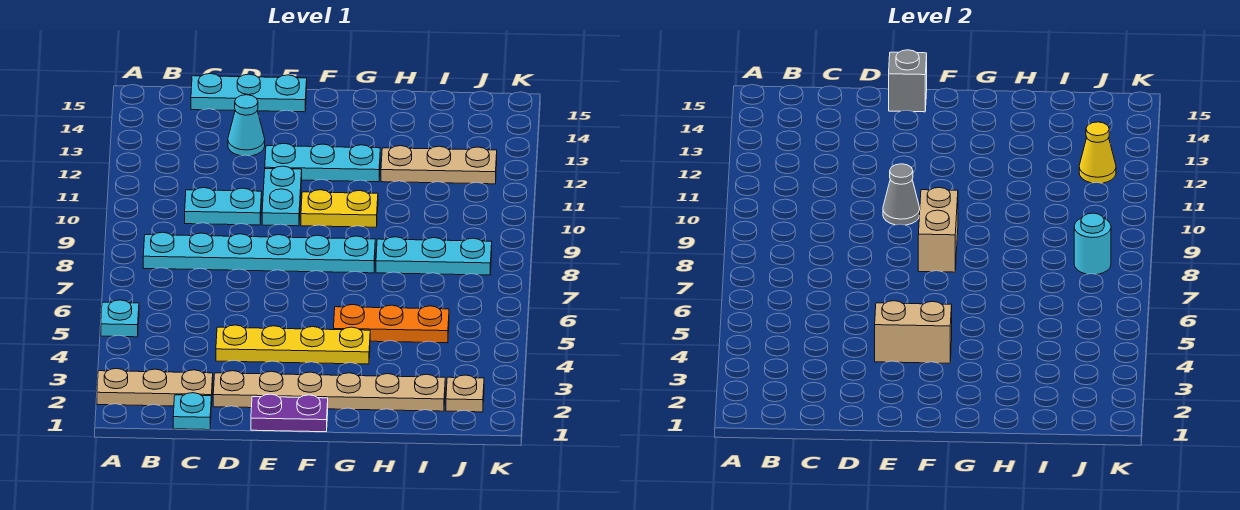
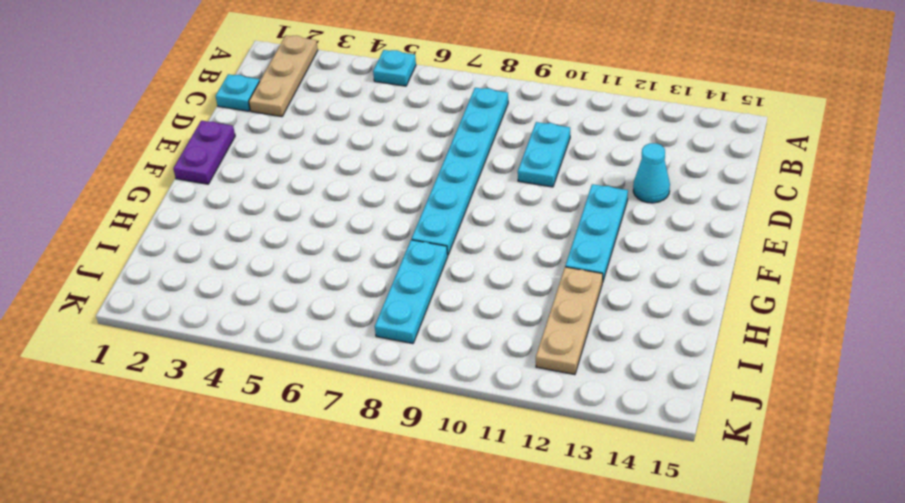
none -> cyan 1x3 plate [191,74,307,112]
none -> tan 1x6 plate [213,371,445,411]
none -> yellow 1x4 plate [216,325,370,364]

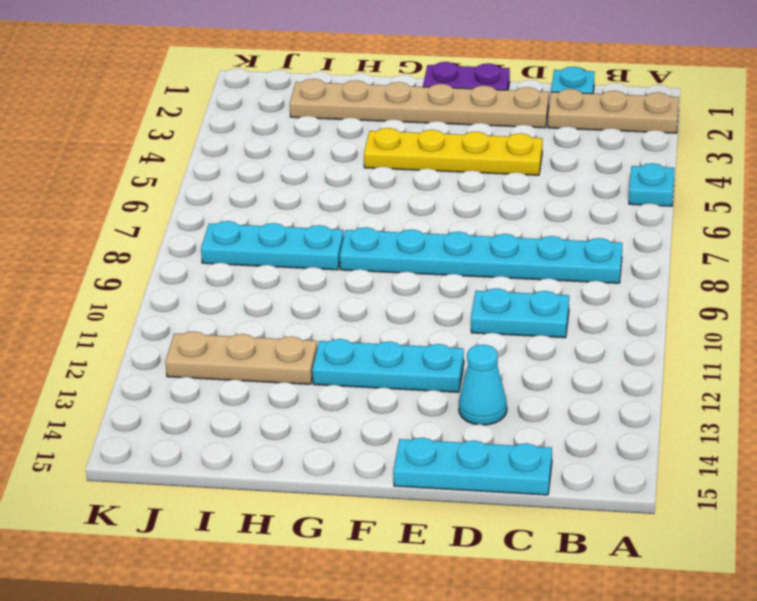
none -> cyan 1x2 plate [262,166,302,226]
none -> yellow 1x2 plate [301,190,378,227]
none -> orange 1x3 plate [333,305,449,343]

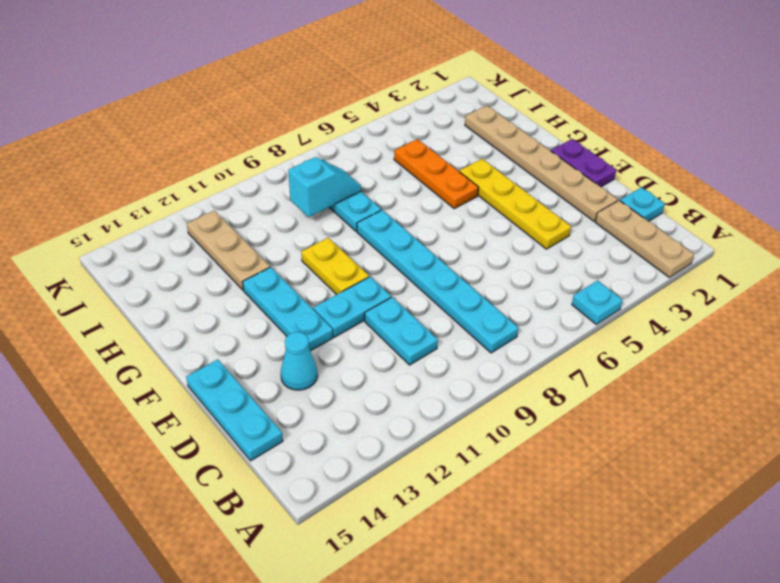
cyan 1x2 slope [288,157,361,217] -> none
none -> tan 1x1 plate [446,375,484,412]
none -> tan 1x2 brick [875,301,952,363]
none -> grey 1x1 cone [883,164,920,225]

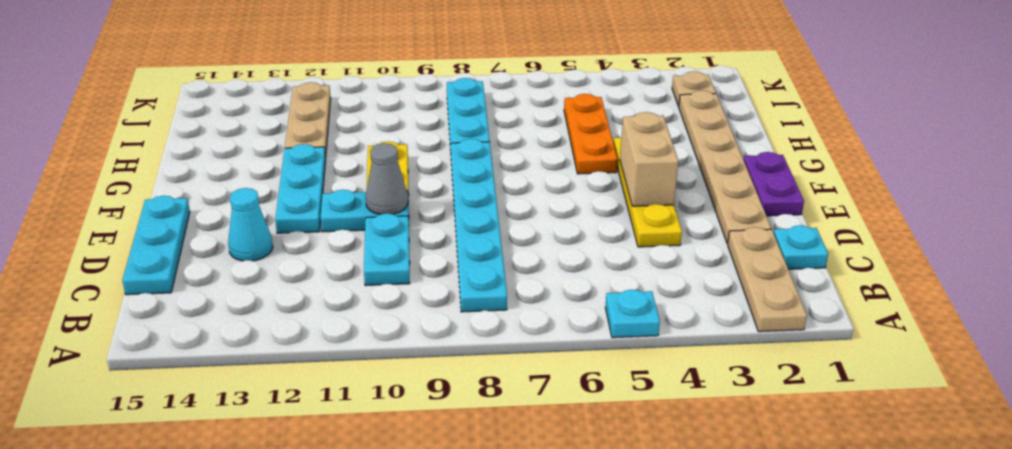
none -> grey 1x1 brick [889,50,927,112]
none -> tan 1x2 brick [918,187,958,272]
none -> cyan 1x1 round brick [1074,213,1111,275]

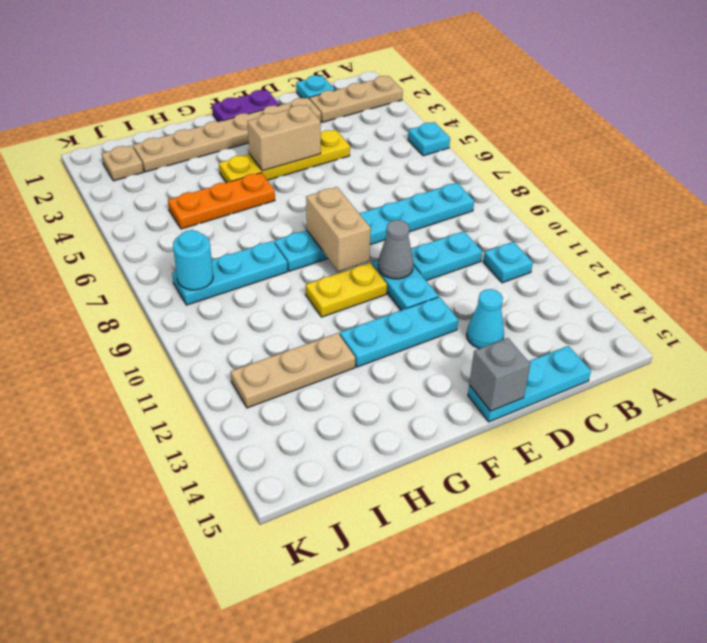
cyan 1x1 plate [483,242,533,283] -> none
none -> yellow 1x1 cone [1079,122,1116,183]

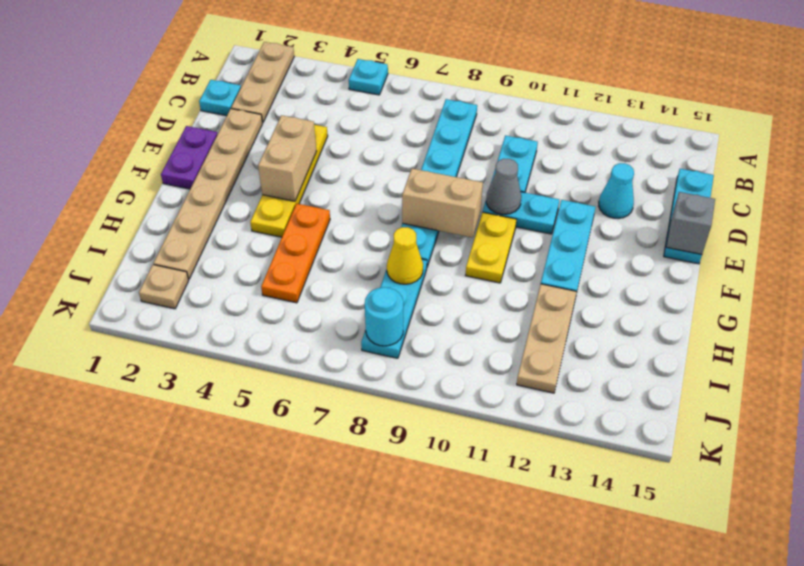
yellow 1x1 cone [387,227,423,284] -> yellow 1x1 cone moved to [1079,122,1116,183]

